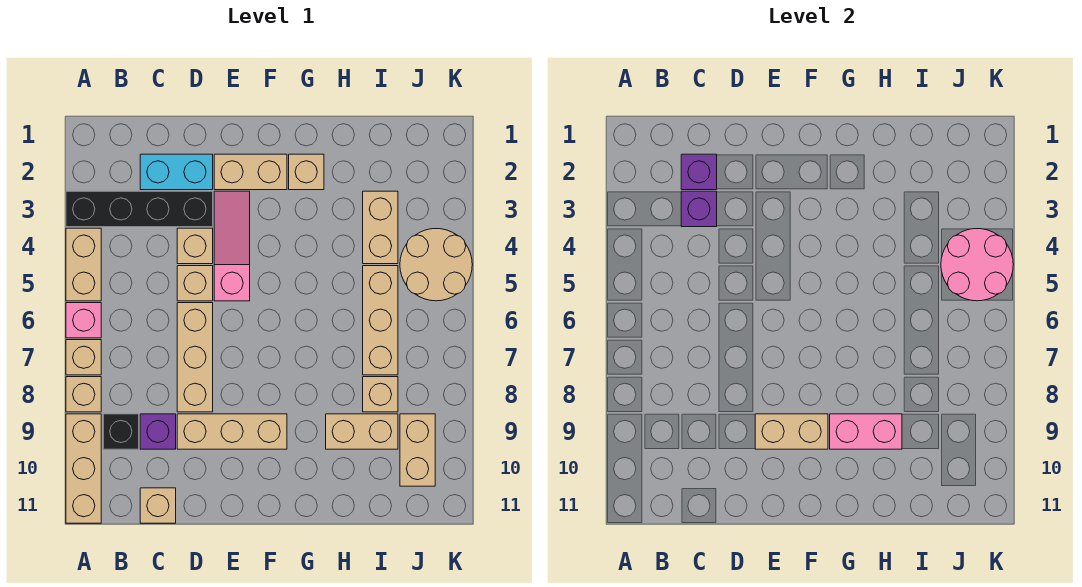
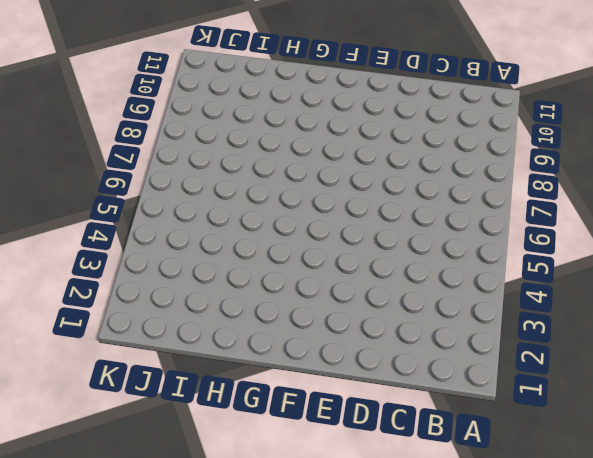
none -> black 1x4 brick [66,191,213,227]
none -> tan 1x2 brick [66,228,101,301]
none -> pink 1x1 brick [66,303,101,338]

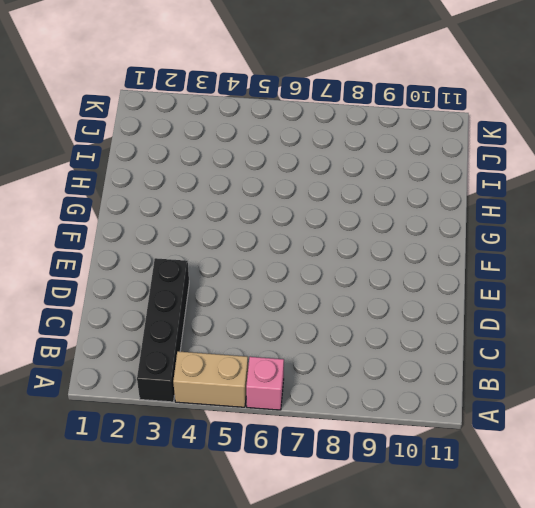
none -> tan 1x1 brick [66,340,101,375]
none -> tan 1x1 brick [66,377,101,412]
none -> tan 1x3 brick [66,414,101,523]

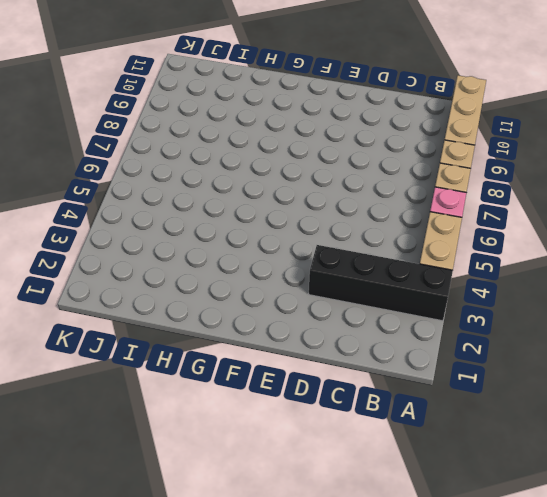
none -> black 1x1 brick [103,414,139,449]
none -> cyan 1x2 brick [140,154,213,190]
none -> purple 1x1 brick [140,414,176,449]

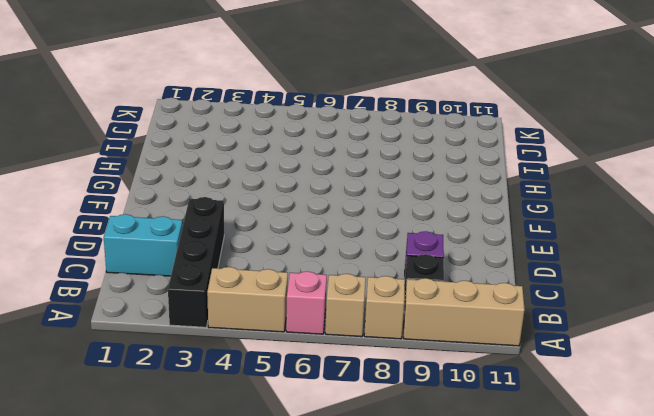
cyan 1x2 brick [104,214,183,276] -> cyan 1x2 brick turned to [140,154,213,190]
none -> tan 1x1 brick [140,488,176,523]
none -> tan 1x1 brick [177,228,213,264]
none -> tan 1x1 brick [177,266,213,301]

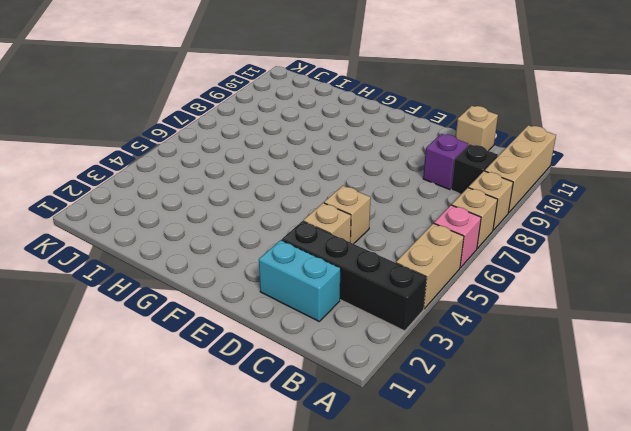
none -> tan 1x3 brick [177,303,213,412]
none -> tan 1x3 brick [177,414,287,449]
none -> tan 1x2 brick [214,154,287,190]

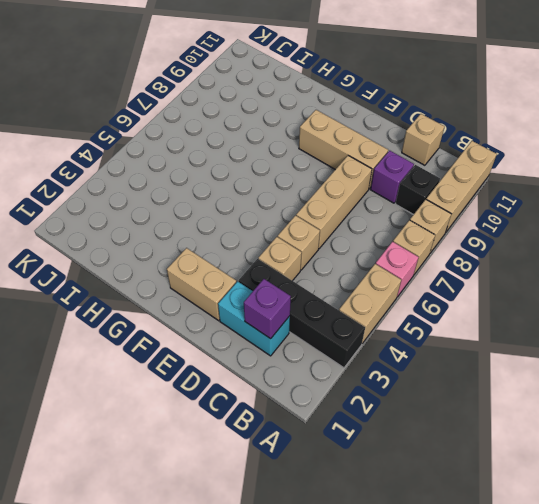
none -> pink 1x3 slope [214,191,250,301]
none -> tan 1x1 brick [289,154,324,190]
none -> tan 1x2 brick [326,414,398,449]

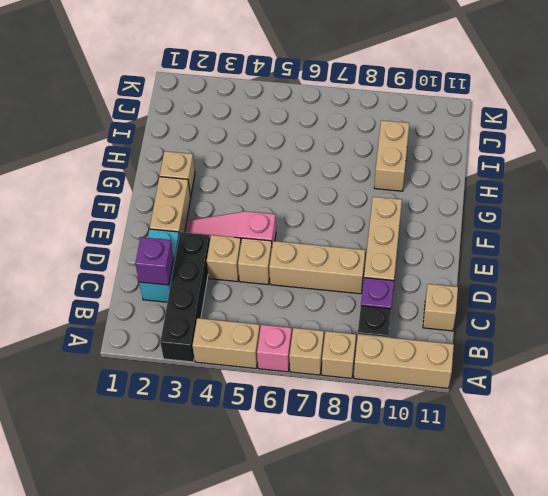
none -> tan 1x2 brick [363,191,398,264]
none -> tan 1x3 brick [363,266,398,375]
none -> tan 1x1 brick [363,377,398,412]

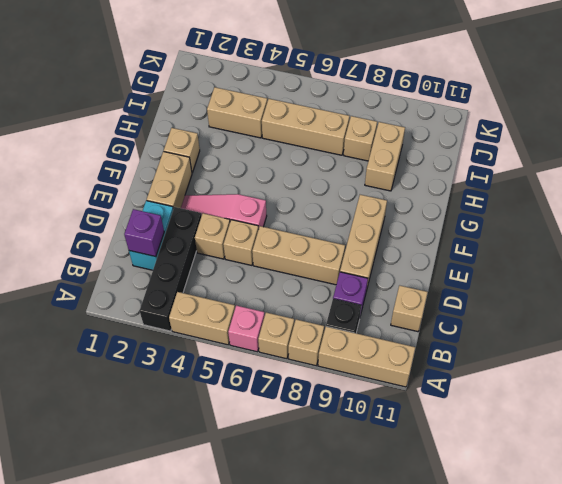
none -> tan 2x2 round brick [400,229,472,301]
none -> tan 1x2 brick [400,414,435,486]
none -> purple 1x1 brick [681,191,717,227]

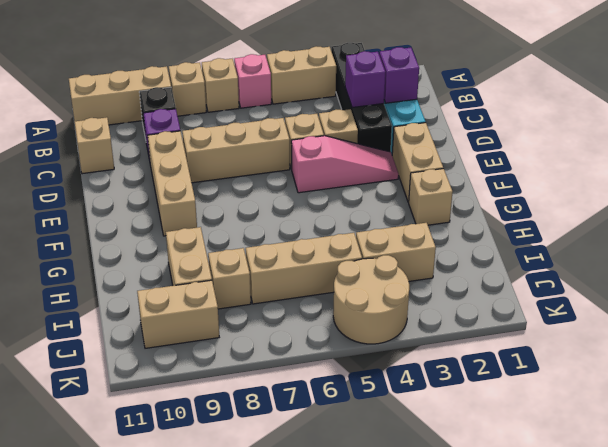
none -> tan 1x2 brick [755,414,828,449]
none -> pink 1x2 brick [830,414,902,449]
none -> pink 2x2 round brick [941,229,1013,301]

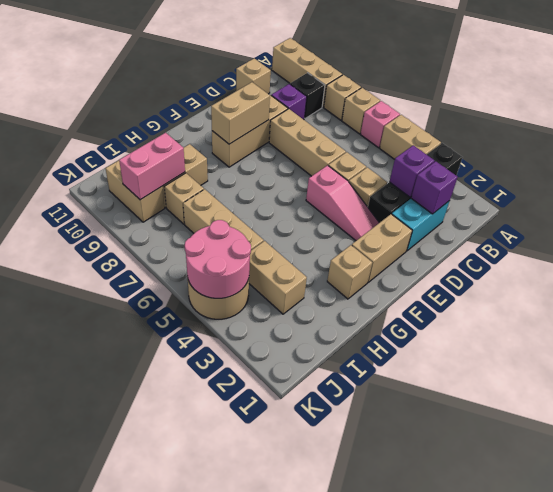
pink 1x2 brick [119,133,185,200] -> pink 1x2 brick moved to [830,414,902,449]

